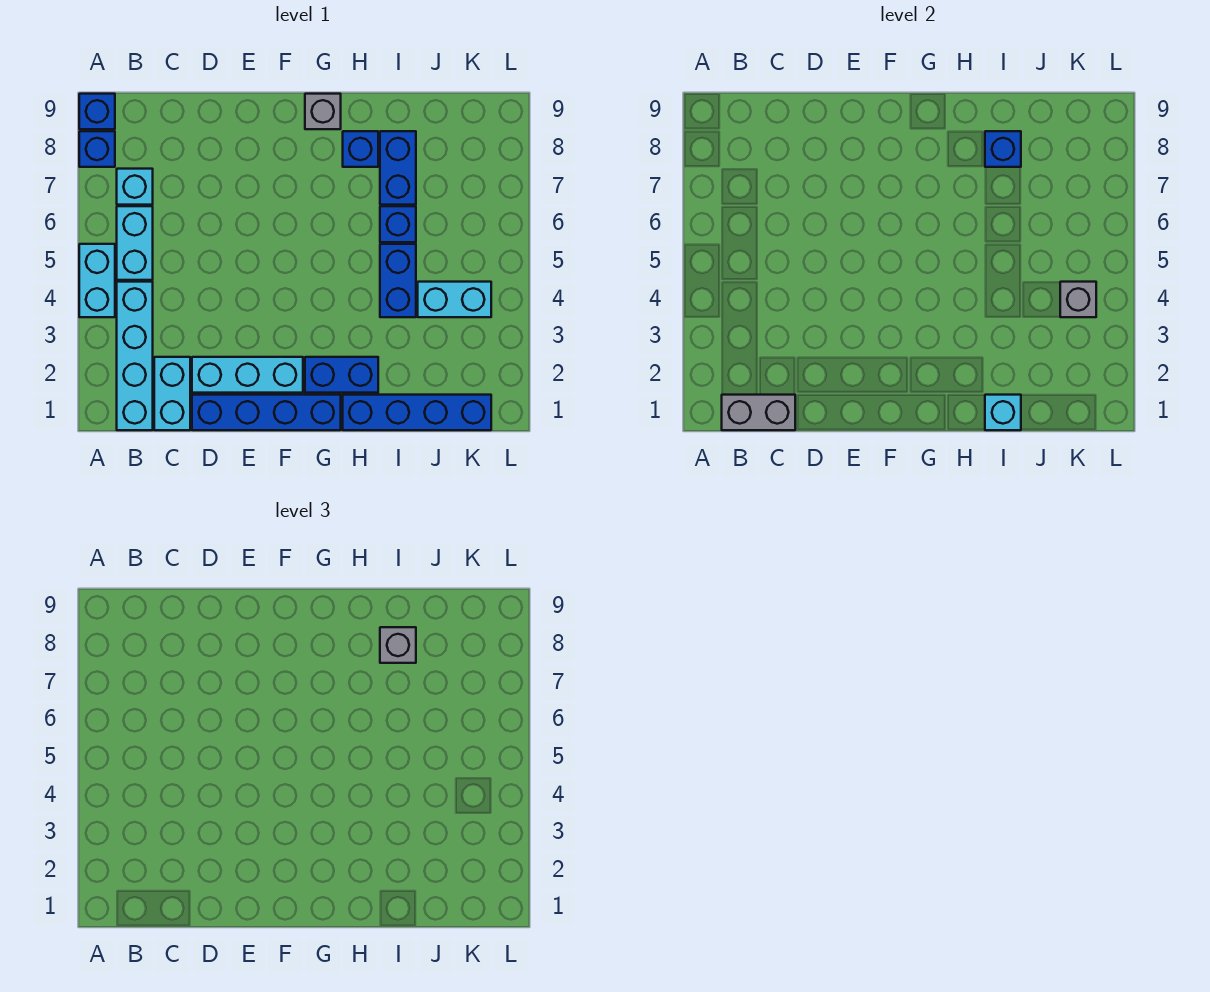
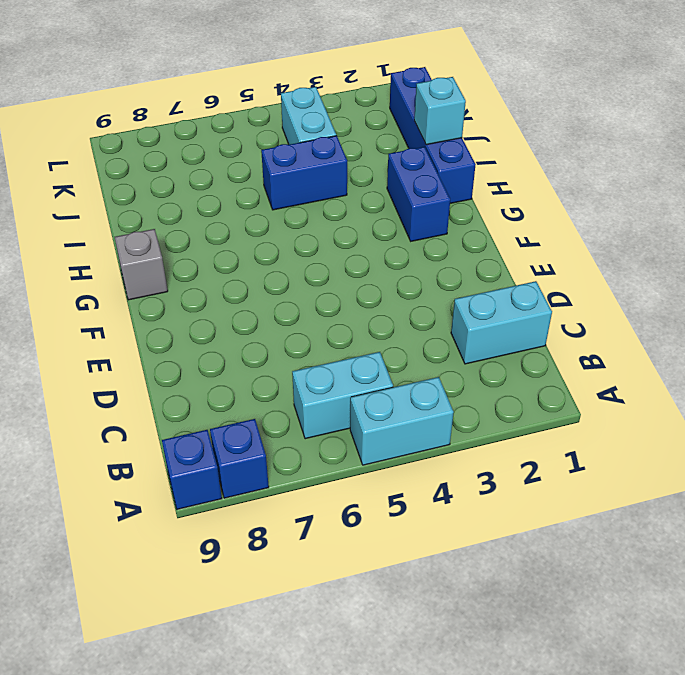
none -> cyan 1x4 brick [117,282,153,430]
none -> cyan 1x1 brick [117,169,153,205]
none -> blue 1x4 brick [192,395,341,430]

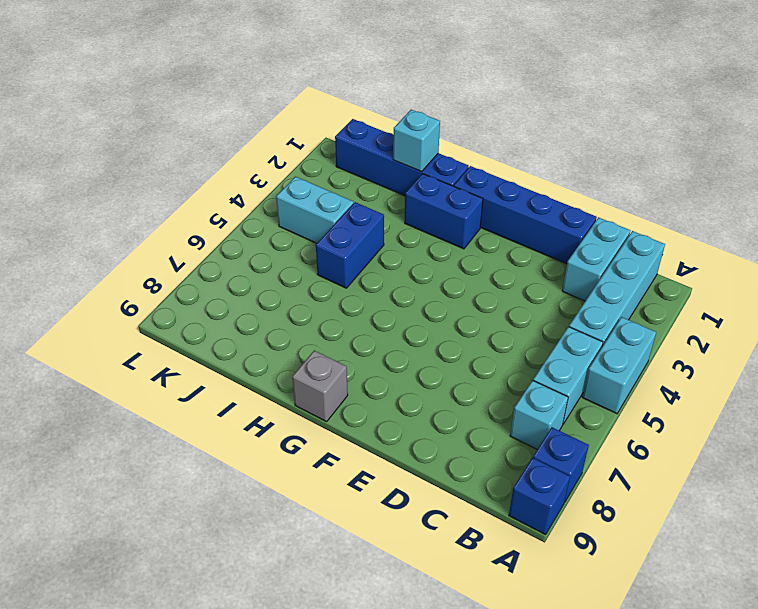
none -> cyan 1x3 brick [192,357,303,393]
none -> blue 1x1 brick [343,131,378,167]
none -> blue 1x1 brick [380,206,416,242]

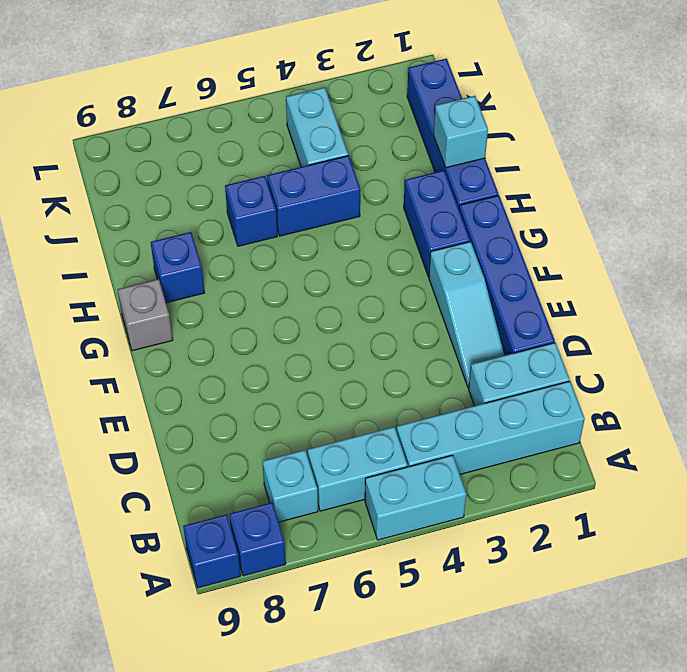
cyan 1x3 slope [429,242,505,387] -> cyan 1x3 brick [192,357,303,393]
none -> blue 1x2 brick [380,131,416,205]
none -> grey 1x2 brick [722,395,795,430]
none -> blue 1x1 brick [985,131,1021,167]

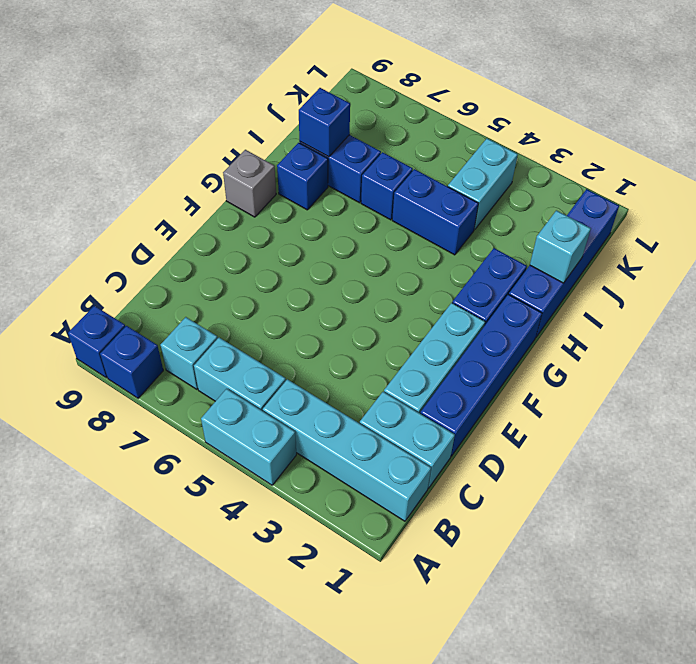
none -> grey 1x2 brick [722,395,795,430]
none -> grey 1x1 brick [1060,282,1096,317]
none -> grey 1x1 brick [380,627,416,663]

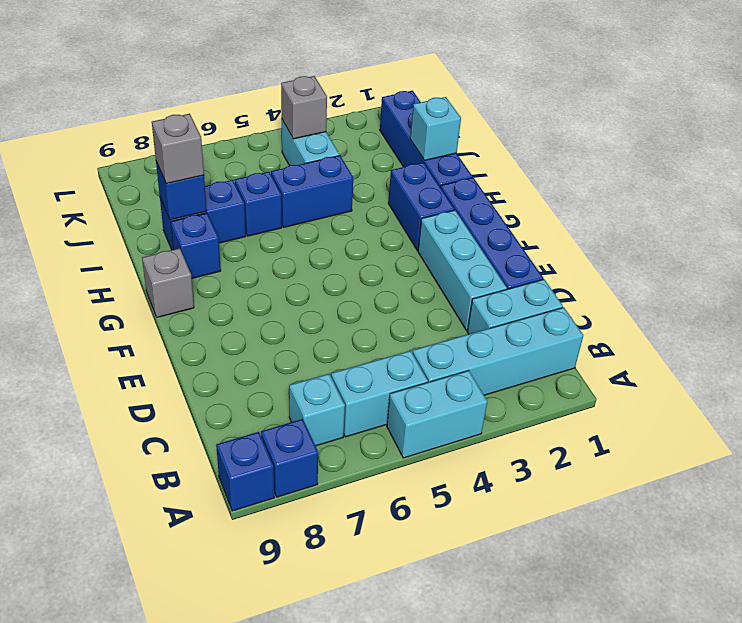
none -> grey 1x2 brick [722,395,795,430]

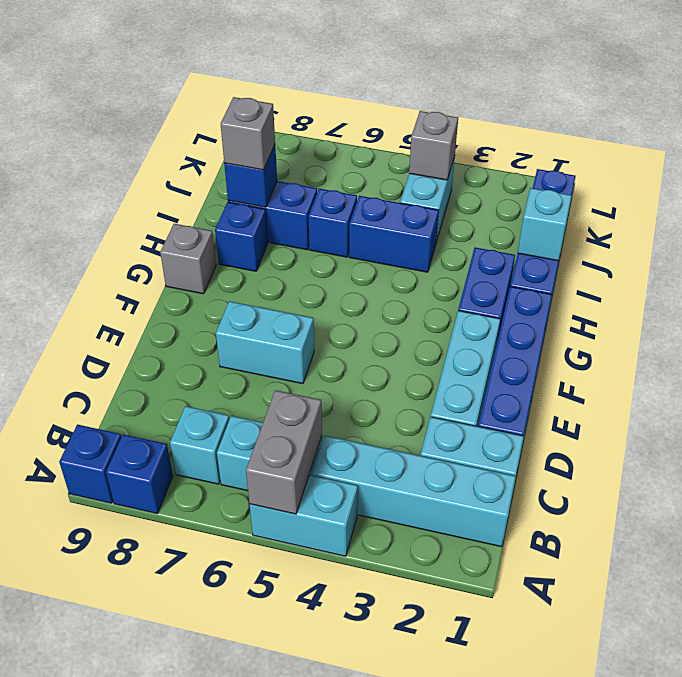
grey 1x2 brick [246,390,322,514] -> grey 1x2 brick moved to [722,395,795,430]
cyan 1x2 brick [216,301,314,384] -> none

